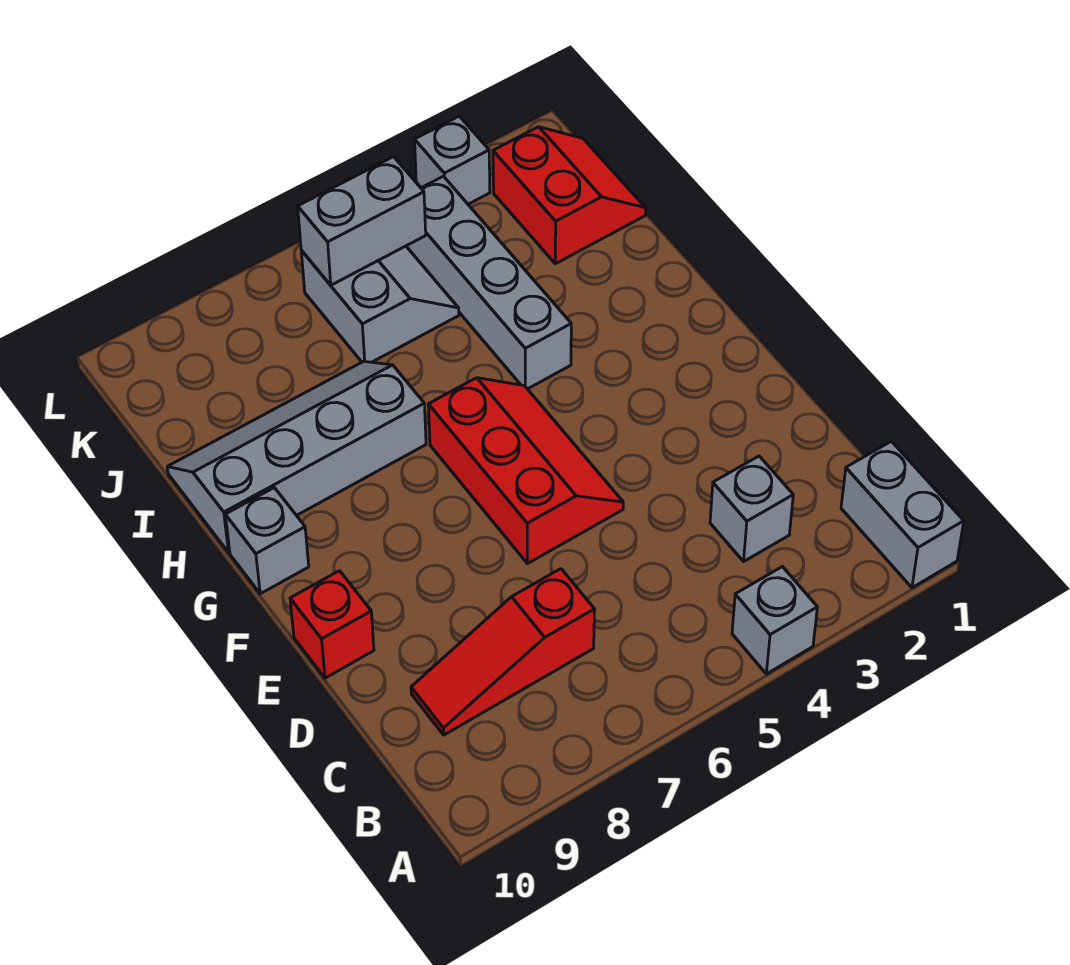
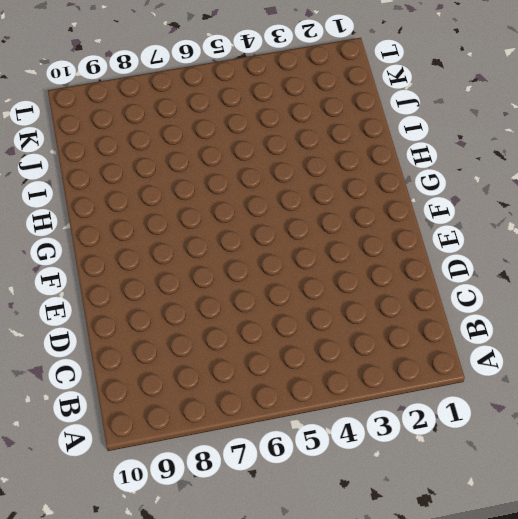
none -> grey 1x2 brick [841,441,964,588]
none -> grey 1x1 brick [732,567,817,674]
none -> grey 1x1 brick [710,456,793,561]

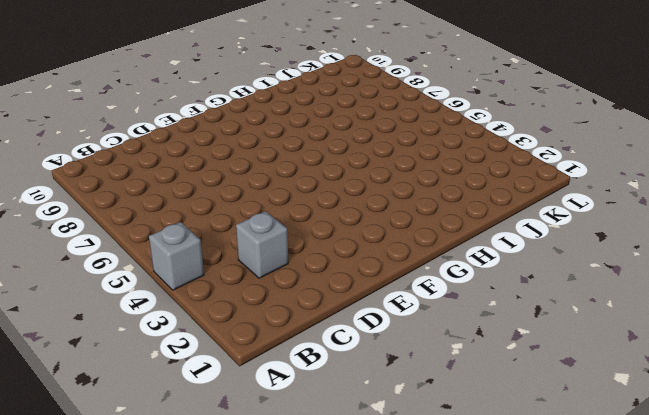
none -> grey 1x2 brick [841,441,964,588]
none -> red 1x3 slope [411,569,595,735]
none -> red 2x3 slope [428,378,623,564]

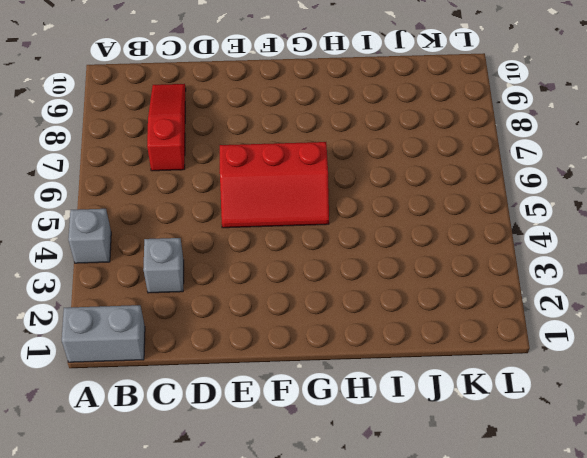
none -> red 1x1 brick [290,571,374,678]
none -> grey 1x1 brick [225,488,309,594]
none -> grey 1x4 brick [406,176,571,389]

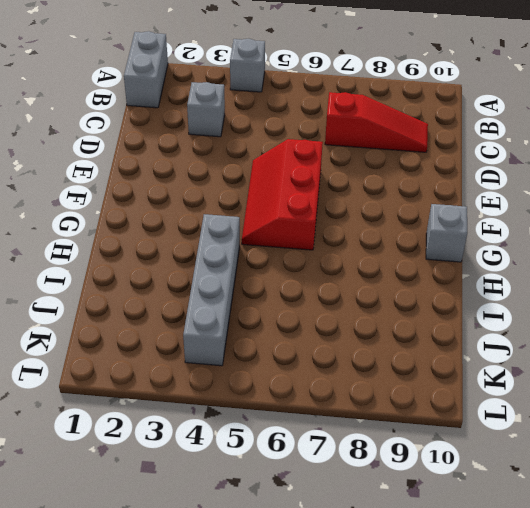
none -> red 1x1 brick [290,571,374,678]
none -> grey 2x4 slope [167,361,426,552]
none -> red 2x2 slope [493,127,646,264]

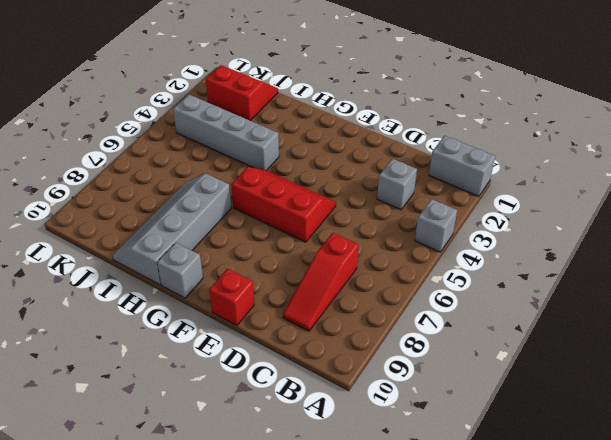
none -> grey 2x2 slope [301,246,459,362]
none -> grey 1x1 brick [415,116,490,204]
none -> grey 1x2 brick [298,157,426,285]

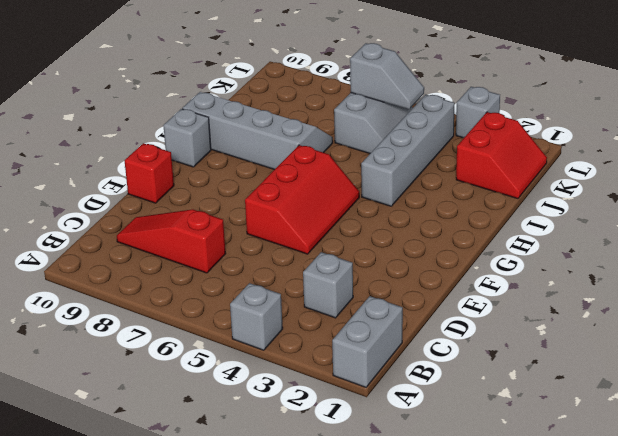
grey 1x2 slope [350,43,424,109] -> grey 1x2 brick [298,157,426,285]

